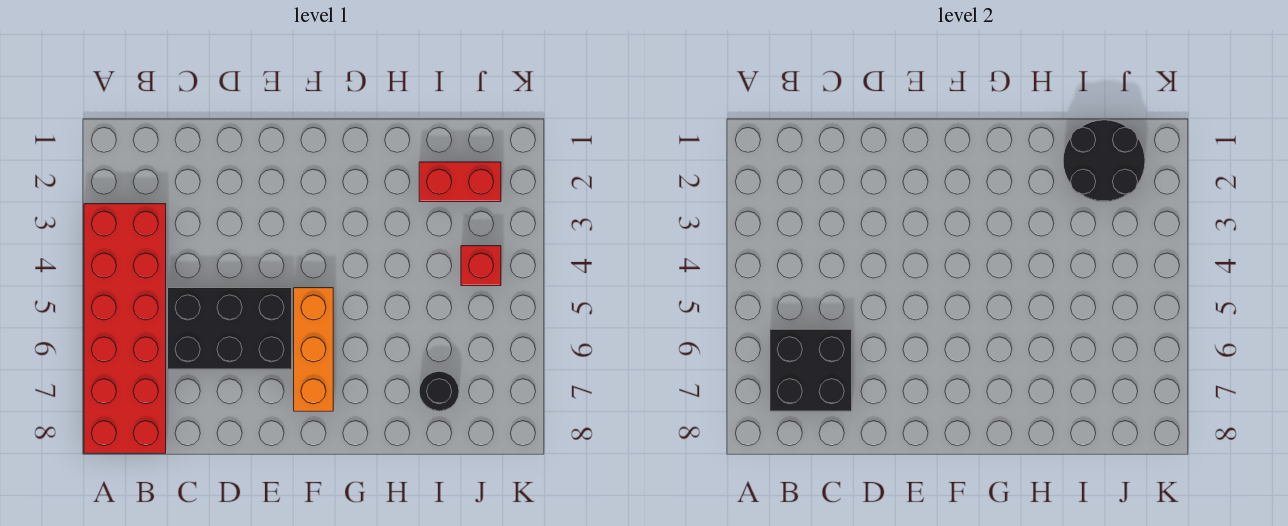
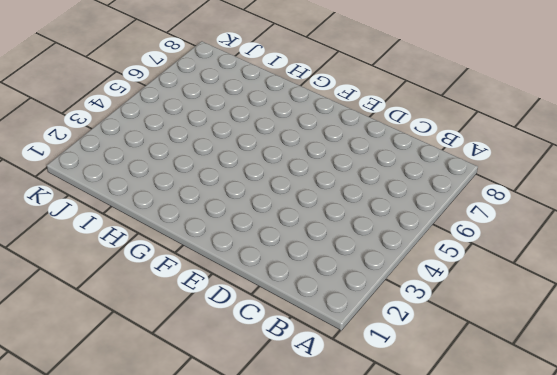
none -> red 2x6 brick [84,204,166,453]
none -> black 2x3 brick [168,288,292,369]

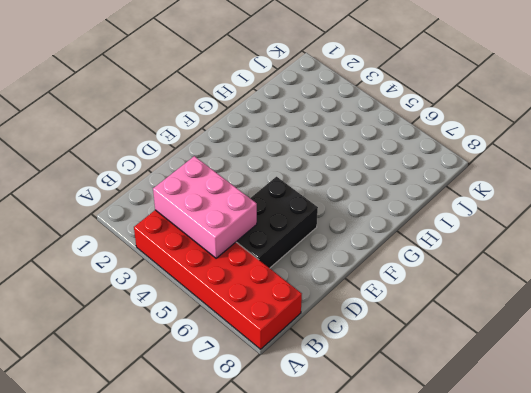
pink 2x3 brick [153,156,257,258] -> none
none -> orange 1x3 brick [294,288,333,411]
none -> red 1x2 brick [419,162,501,202]

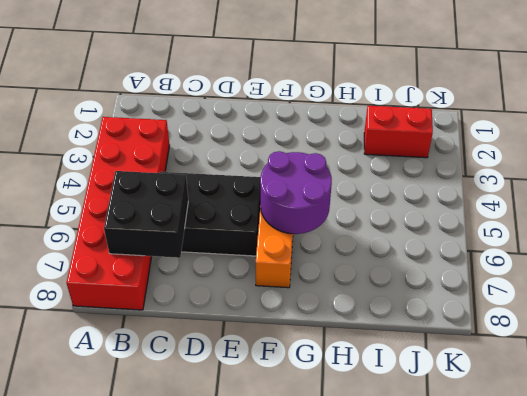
purple 2x2 round brick [260,151,332,234] -> none
none -> black 1x1 round brick [419,371,459,411]
none -> red 1x1 brick [461,246,501,286]

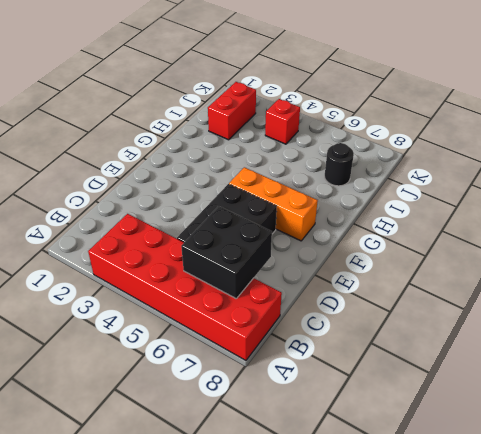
none -> black 2x2 round brick [1063,120,1145,202]

